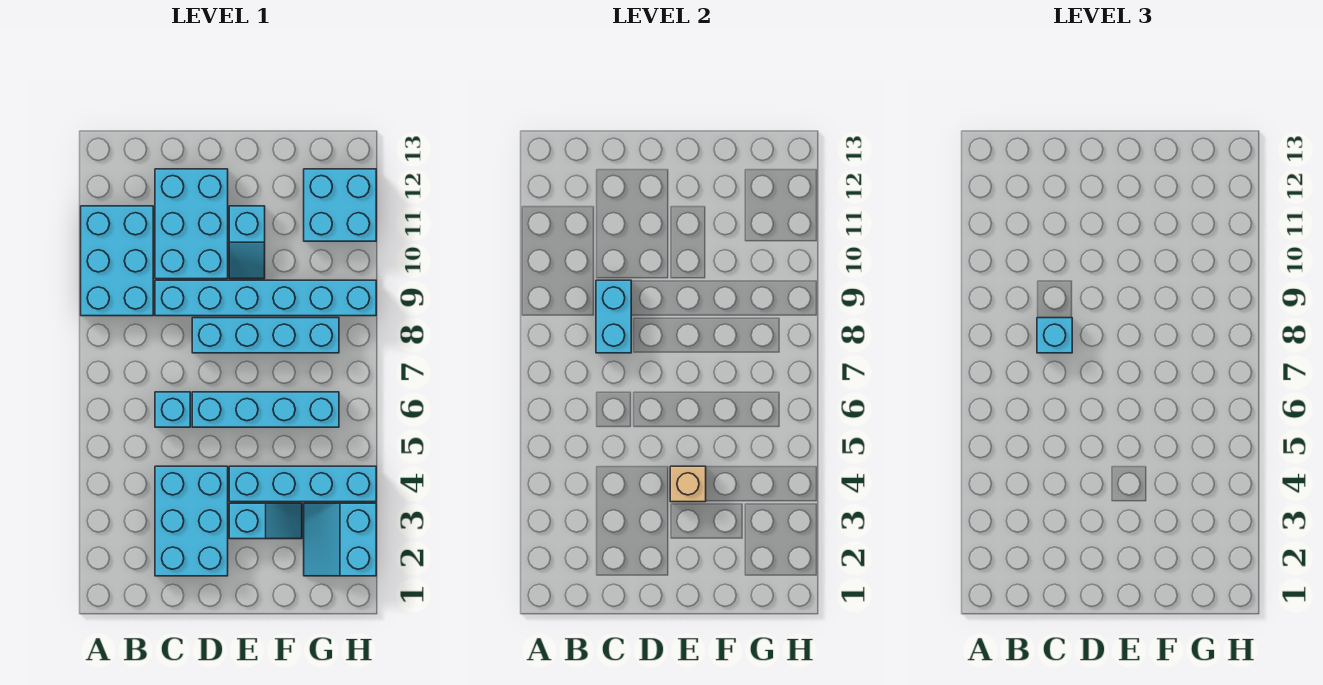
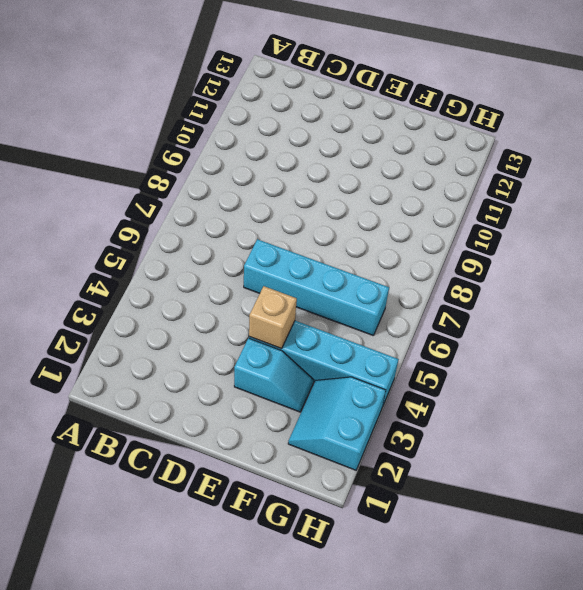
none -> cyan 2x3 brick [81,206,153,316]
none -> cyan 2x3 brick [155,466,228,576]
none -> cyan 1x1 brick [155,392,190,427]

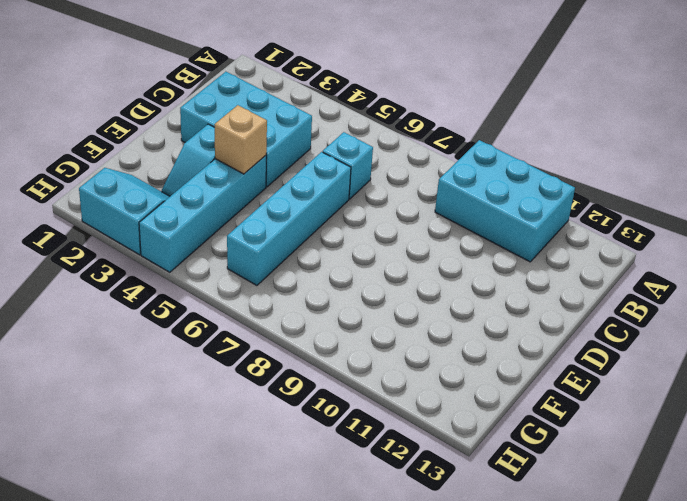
none -> cyan 1x6 brick [155,280,376,316]
none -> cyan 2x3 brick [155,169,228,279]
none -> cyan 1x4 brick [192,318,339,353]

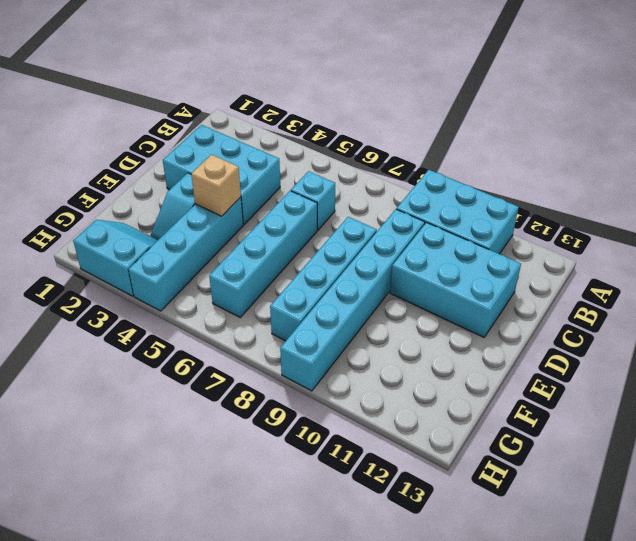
none -> cyan 1x2 slope [229,206,265,279]
none -> cyan 2x2 brick [304,169,376,241]
none -> cyan 1x2 brick [596,280,631,353]

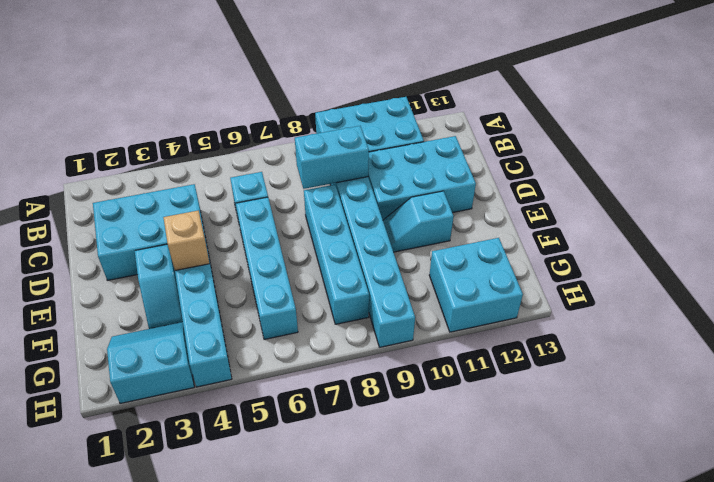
none -> cyan 1x1 brick [1037,318,1072,353]

